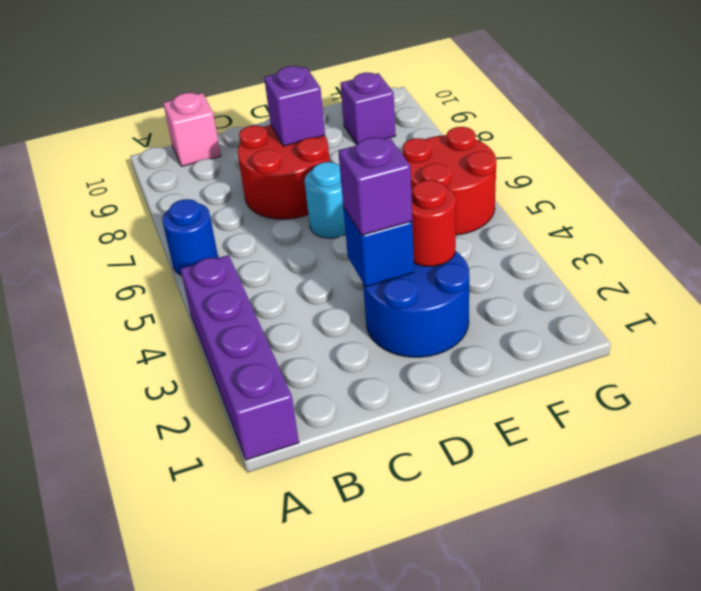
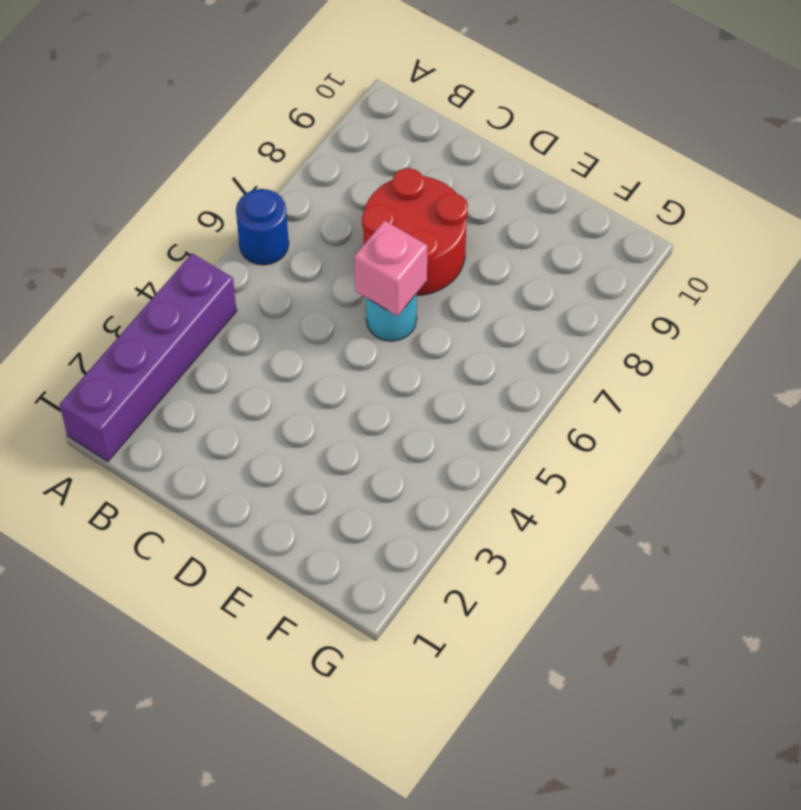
pink 1x1 brick [354,220,427,316] -> pink 1x1 brick moved to [163,93,221,166]
none -> blue 2x2 round brick [363,251,469,357]
none -> red 2x2 round brick [403,127,496,235]
none -> purple 1x1 brick [340,73,396,144]

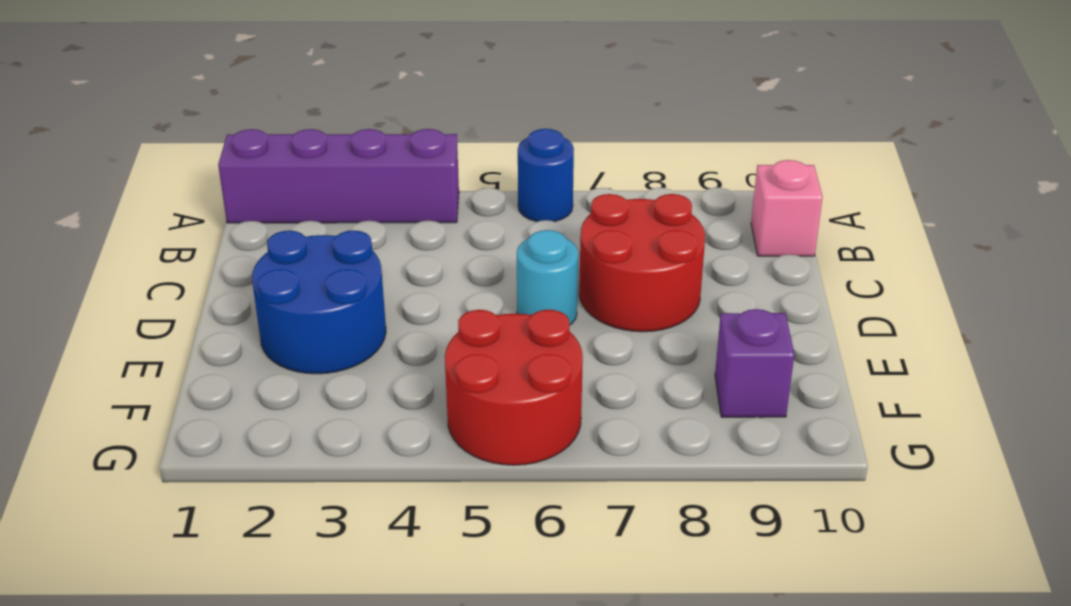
none -> blue 1x1 brick [343,206,414,287]
none -> purple 1x1 brick [264,66,325,146]
none -> red 1x1 round brick [411,180,456,267]

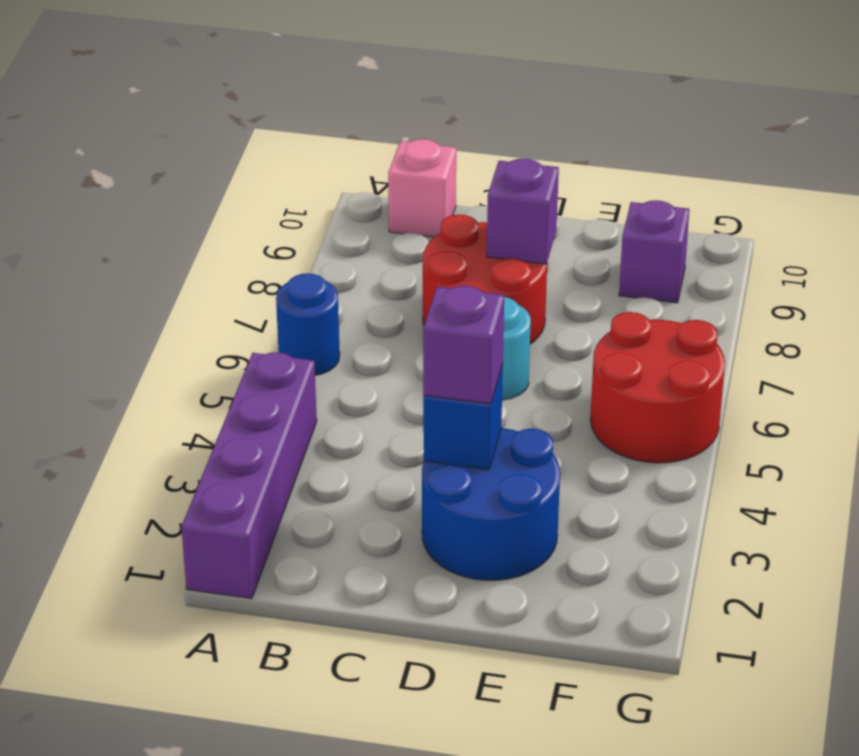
none -> red 1x1 round brick [411,180,456,267]

